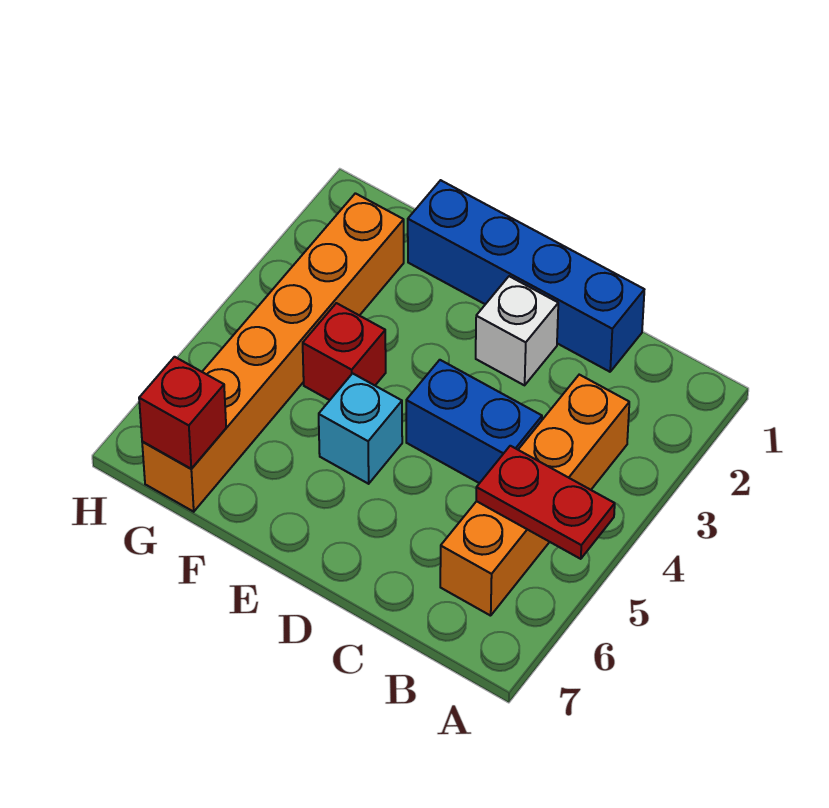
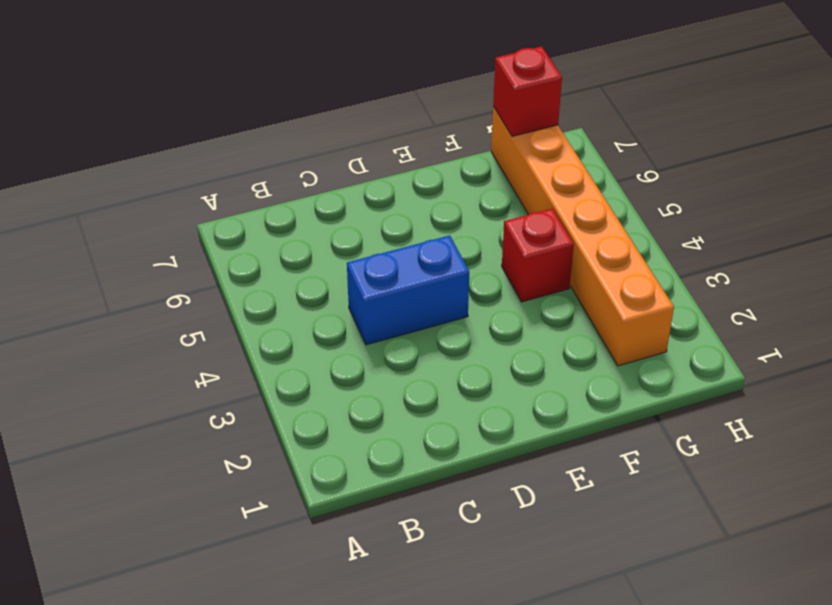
none -> orange 1x4 brick [440,375,629,616]
none -> blue 1x4 brick [408,180,644,372]

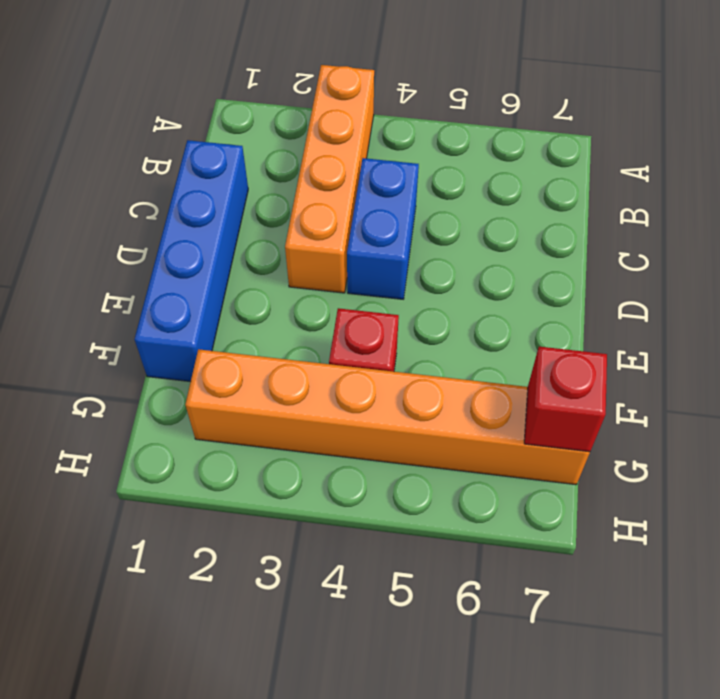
orange 1x4 brick [285,65,374,293] -> orange 1x4 brick turned to [440,375,629,616]
none -> white 1x1 brick [476,276,558,385]
none -> cyan 1x1 brick [319,373,402,484]

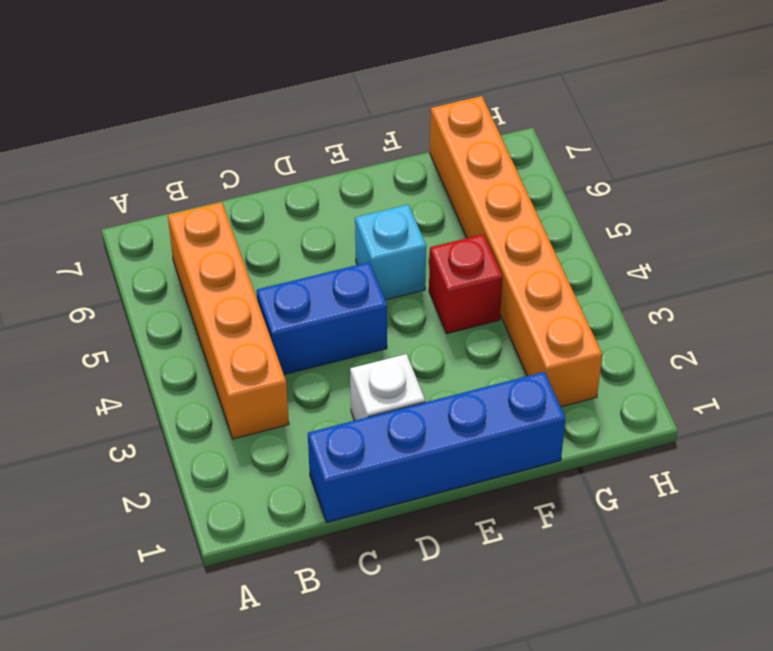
none -> red 1x2 plate [476,446,615,559]
none -> red 1x1 brick [139,357,226,469]

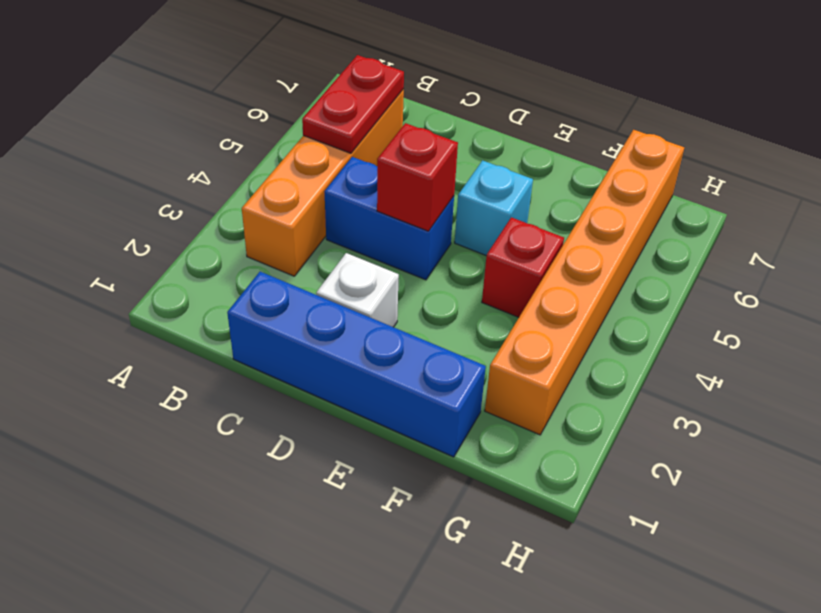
red 1x2 plate [302,55,404,153] -> red 1x2 plate turned to [476,446,615,559]
red 1x1 brick [377,123,458,231] -> red 1x1 brick moved to [139,357,226,469]

